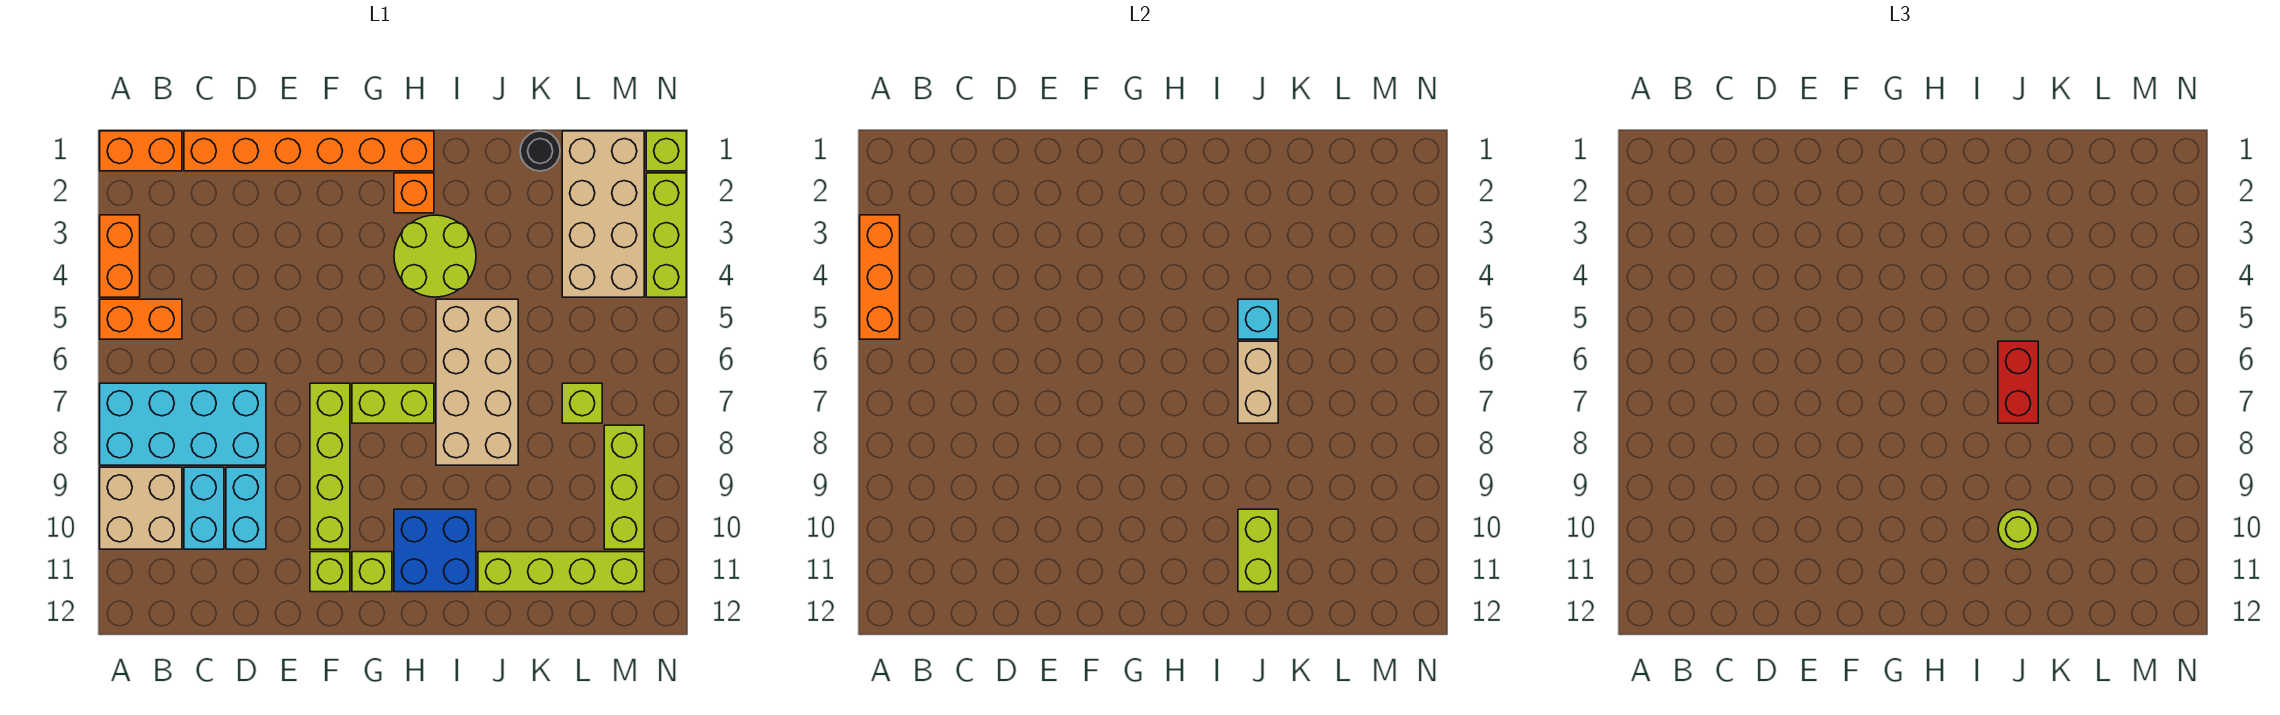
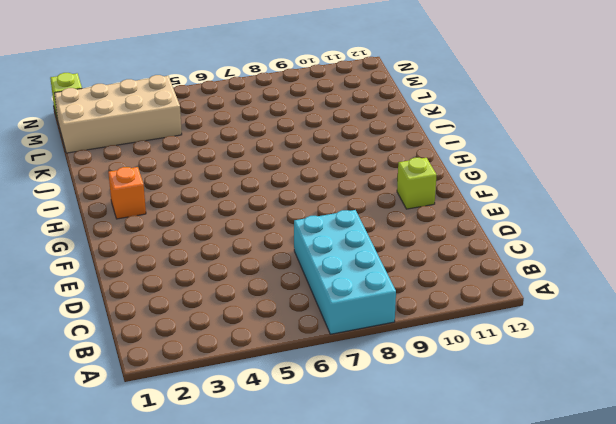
none -> orange 1x2 brick [100,131,182,171]
none -> orange 1x2 brick [100,215,140,297]
none -> orange 1x2 brick [100,299,182,339]

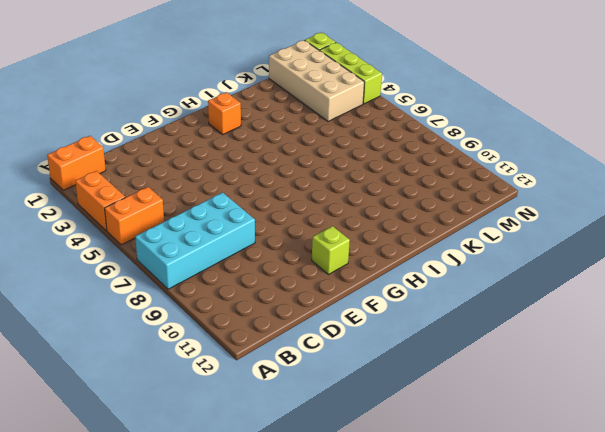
none -> tan 2x2 brick [100,467,182,549]
none -> orange 1x6 brick [184,131,434,171]
none -> cyan 1x2 brick [184,467,224,549]

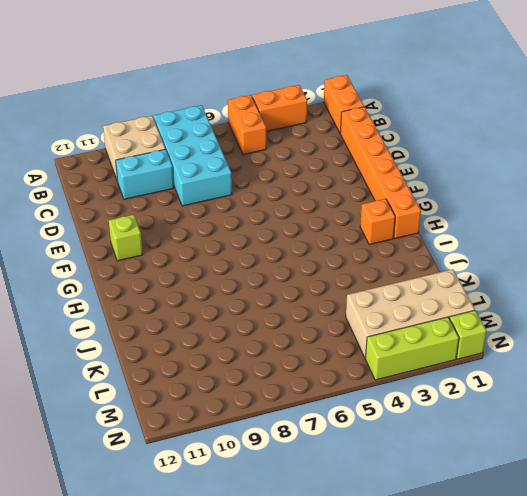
none -> cyan 1x2 brick [226,467,266,549]
none -> lime 1x4 brick [310,383,350,549]
none -> lime 1x2 brick [352,383,434,423]

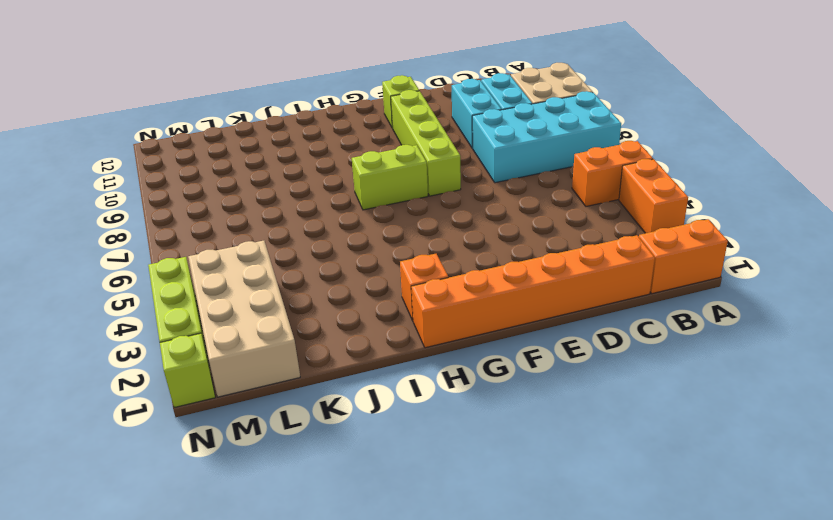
none -> lime 1x1 brick [352,552,392,592]
none -> lime 2x2 round brick [394,215,476,297]
none -> blue 2x2 brick [394,509,476,592]

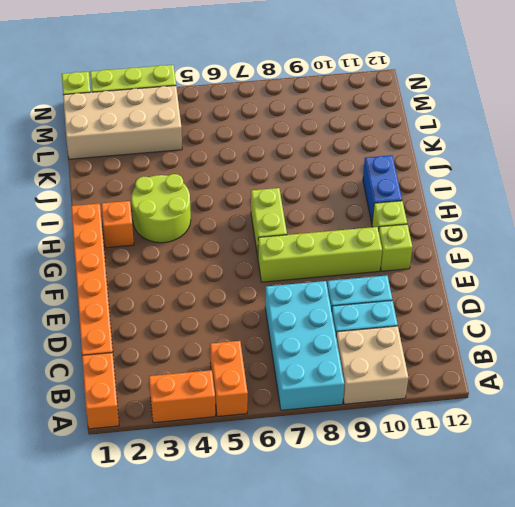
blue 1x2 brick [363,155,402,223] -> blue 2x2 brick [394,509,476,592]
none -> tan 2x4 brick [436,299,518,465]
none -> lime 1x4 brick [478,552,644,592]
none -> black 1x1 round brick [520,131,560,171]

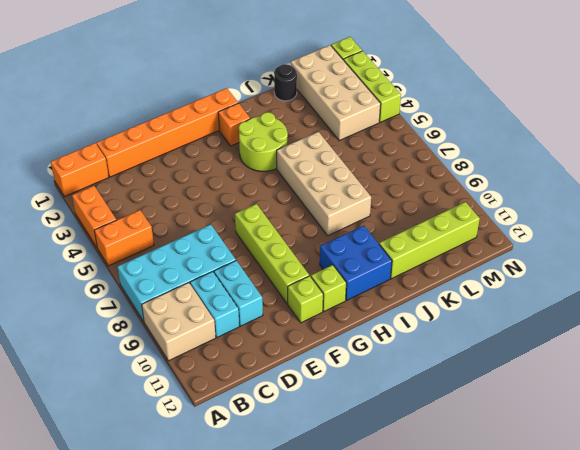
none -> lime 1x2 brick [352,383,434,423]
none -> lime 1x1 brick [562,383,602,423]
none -> lime 1x3 brick [604,425,644,549]

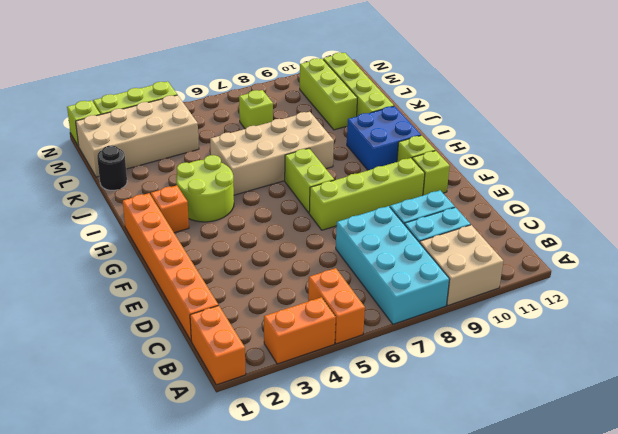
lime 1x3 brick [300,58,357,130] -> lime 1x3 brick turned to [604,425,644,549]
none -> orange 1x3 brick [860,215,900,339]
none -> cyan 1x1 brick [1238,299,1278,339]
none -> tan 1x2 brick [1238,341,1278,423]

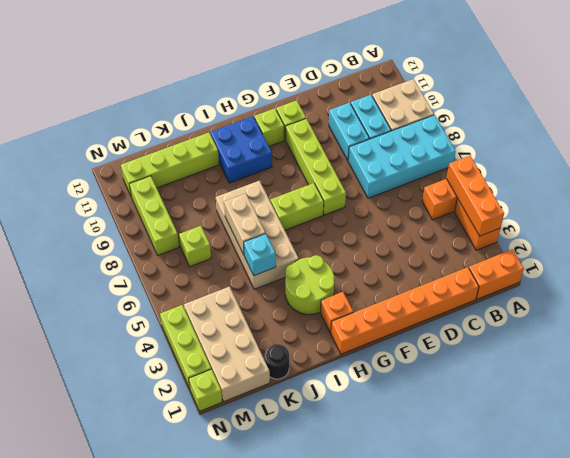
none -> lime 1x2 brick [1238,509,1278,592]
none -> red 1x2 brick [1998,341,2038,423]
none -> lime 1x1 round brick [1998,510,2038,549]

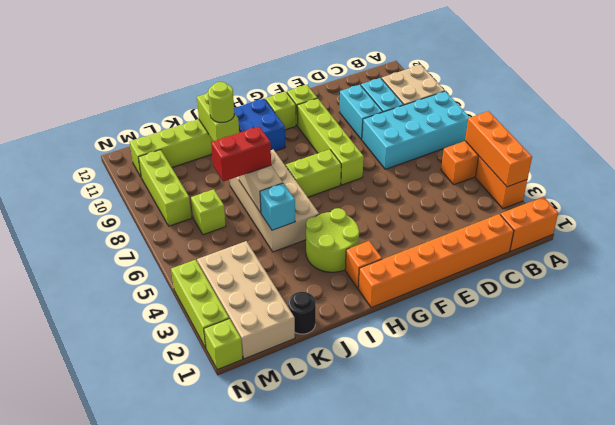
red 1x2 brick [211,126,271,181] -> red 1x2 brick turned to [1998,341,2038,423]

